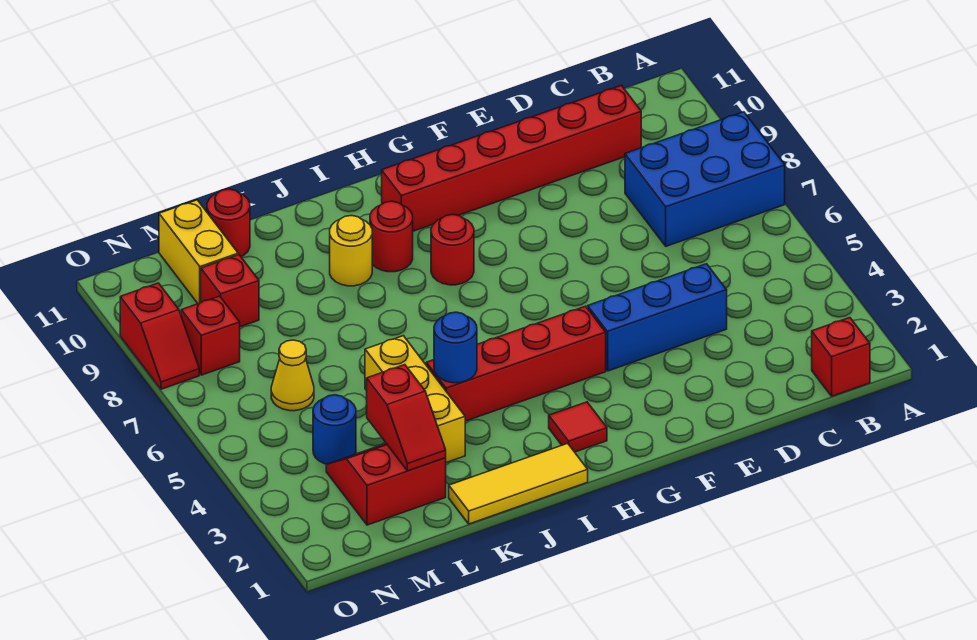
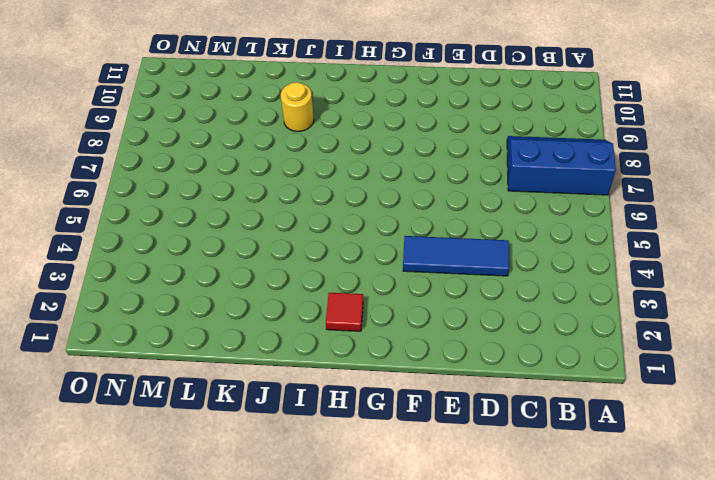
blue 2x3 slope [507,136,616,195] -> blue 2x3 brick [625,112,785,246]
blue 1x3 tile [403,236,509,276] -> blue 1x3 brick [588,264,727,371]
none -> red 1x1 brick [812,318,870,396]
none -> red 1x6 brick [382,85,641,231]
none -> red 1x4 brick [426,306,606,421]

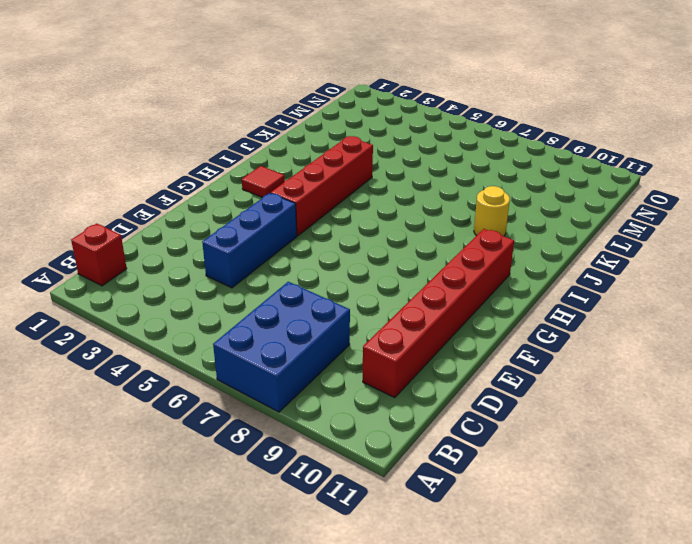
none -> red 1x1 round brick [431,215,474,285]
none -> yellow 1x3 tile [449,443,588,524]
none -> red 1x1 round brick [370,201,413,272]

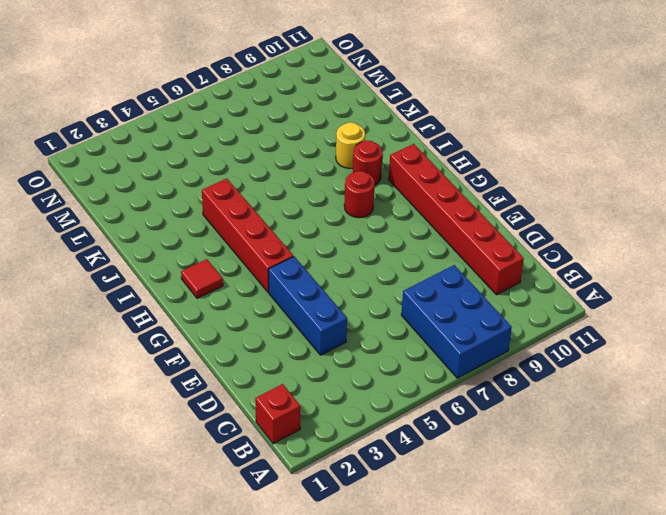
none -> yellow 1x3 tile [449,443,588,524]
none -> yellow 1x3 brick [365,336,465,463]
none -> red 2x2 slope [326,444,446,525]

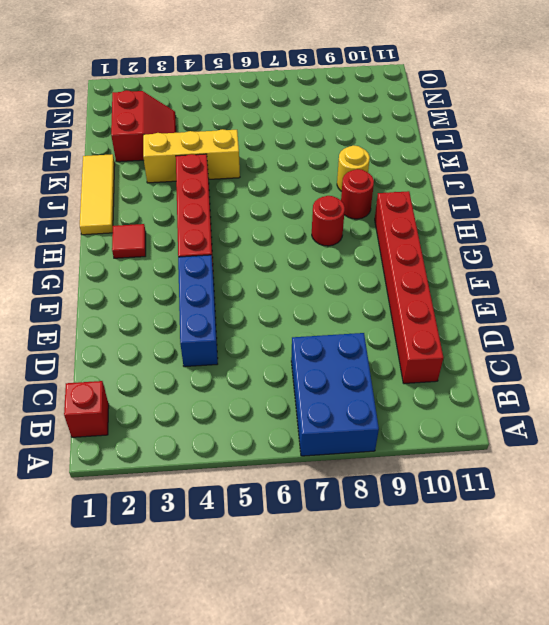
none -> red 1x1 round brick [207,189,250,257]
none -> blue 1x1 round brick [313,395,356,464]
none -> yellow 1x1 cone [271,340,314,411]

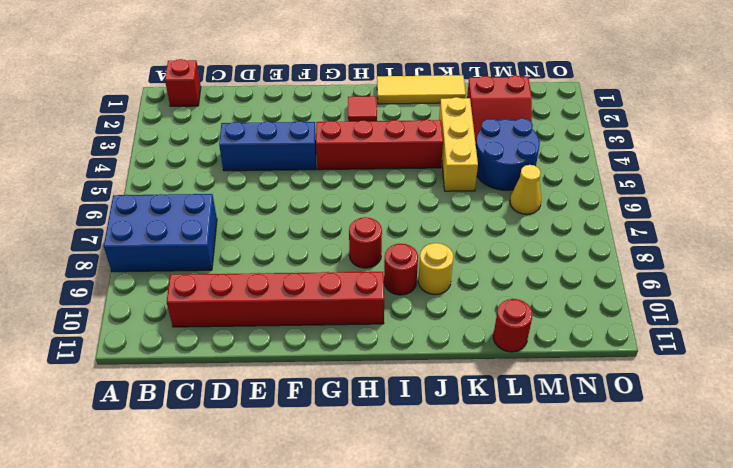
blue 2x2 round brick [476,118,540,190] -> blue 1x1 round brick [313,395,356,464]
none -> red 1x1 brick [201,255,259,327]
none -> yellow 1x2 brick [159,200,238,304]
none -> red 1x1 brick [181,296,240,375]

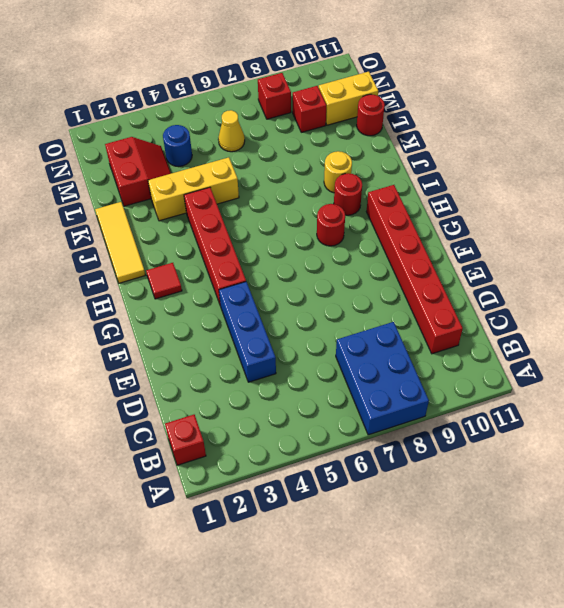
none -> red 1x2 slope [120,283,199,389]
none -> blue 1x1 round brick [434,312,477,383]
none -> red 1x2 slope [367,365,446,471]

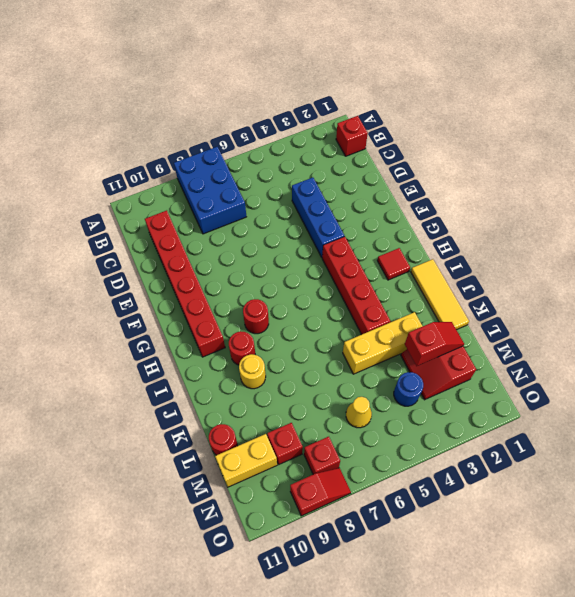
none -> blue 1x1 round brick [434,312,477,383]

